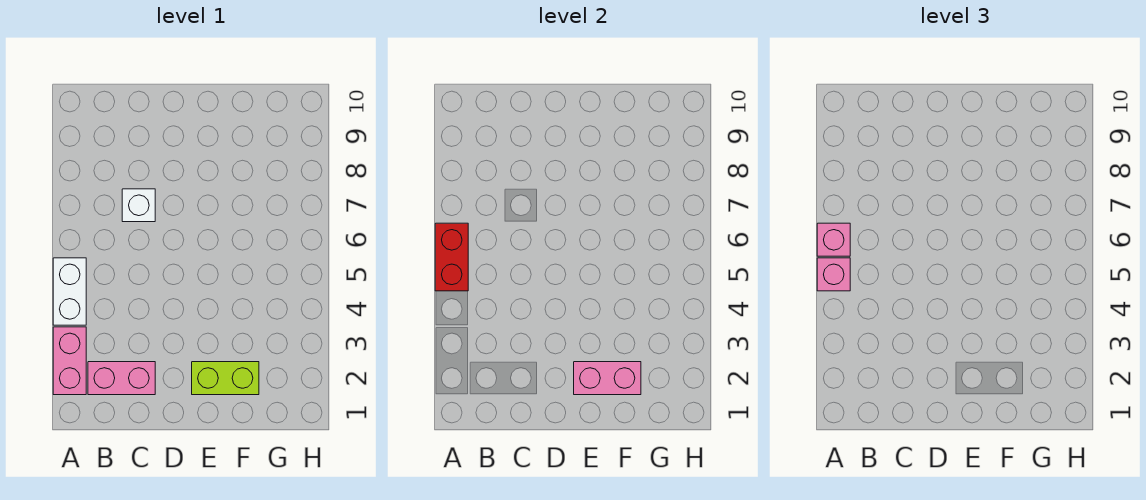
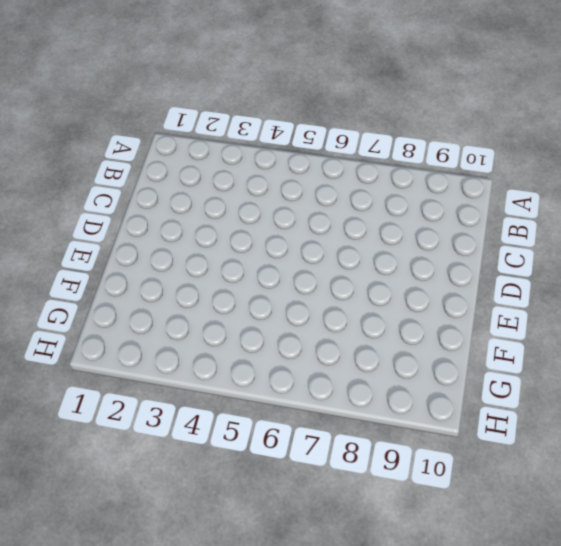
none -> pink 1x2 brick [53,327,86,395]
none -> white 1x2 brick [53,258,86,325]

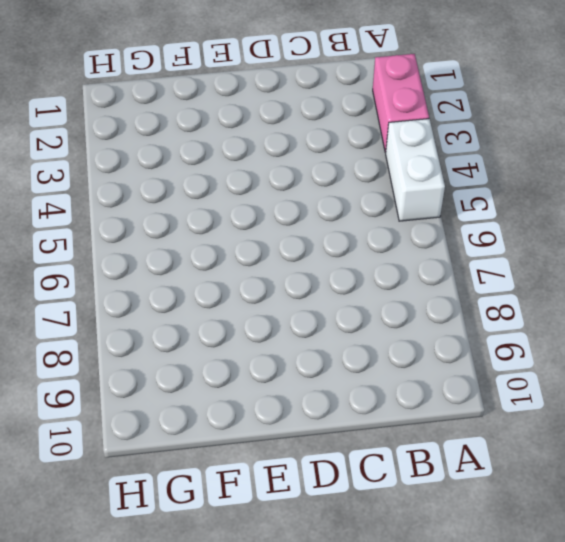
none -> pink 1x2 brick [88,362,155,395]
none -> white 1x1 brick [122,189,155,222]

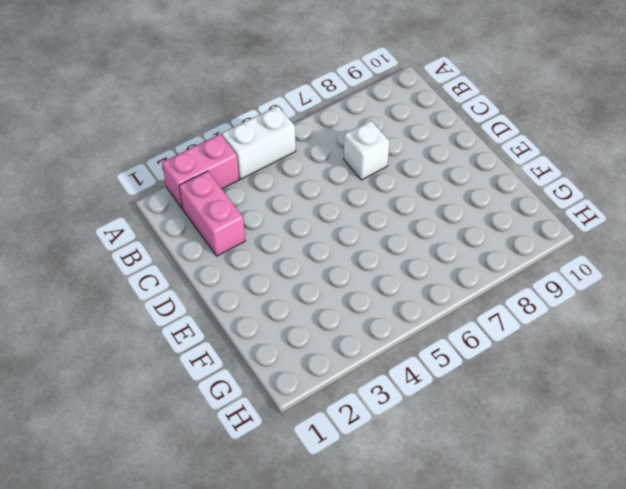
none -> lime 1x2 brick [192,362,259,395]
none -> red 1x2 brick [435,223,468,291]

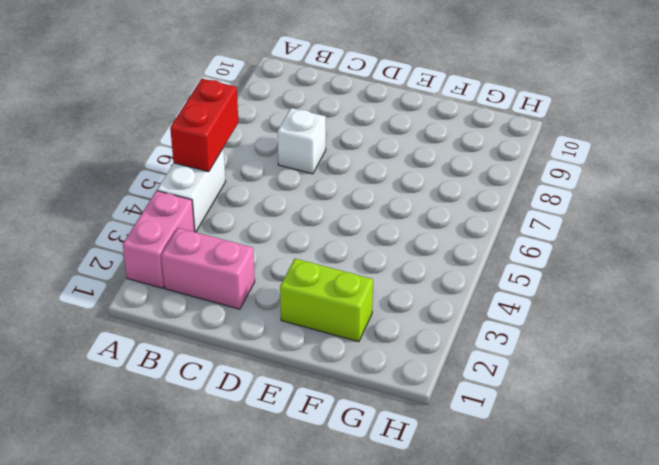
none -> pink 1x2 brick [574,362,641,395]
none -> pink 1x1 brick [817,258,850,291]

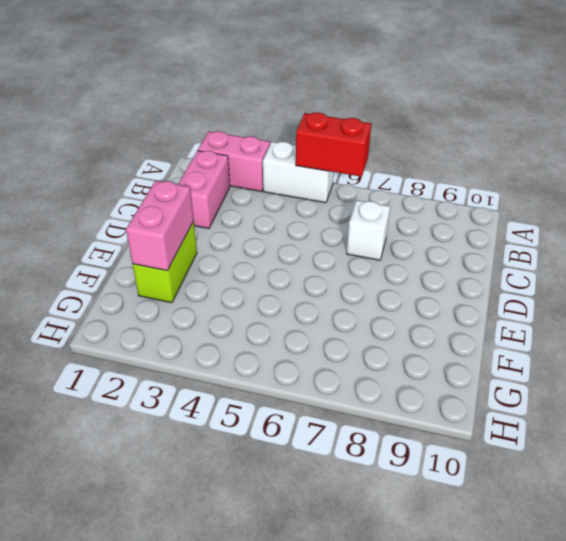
none -> pink 1x1 brick [817,258,850,291]
none -> pink 1x1 brick [817,223,850,256]

